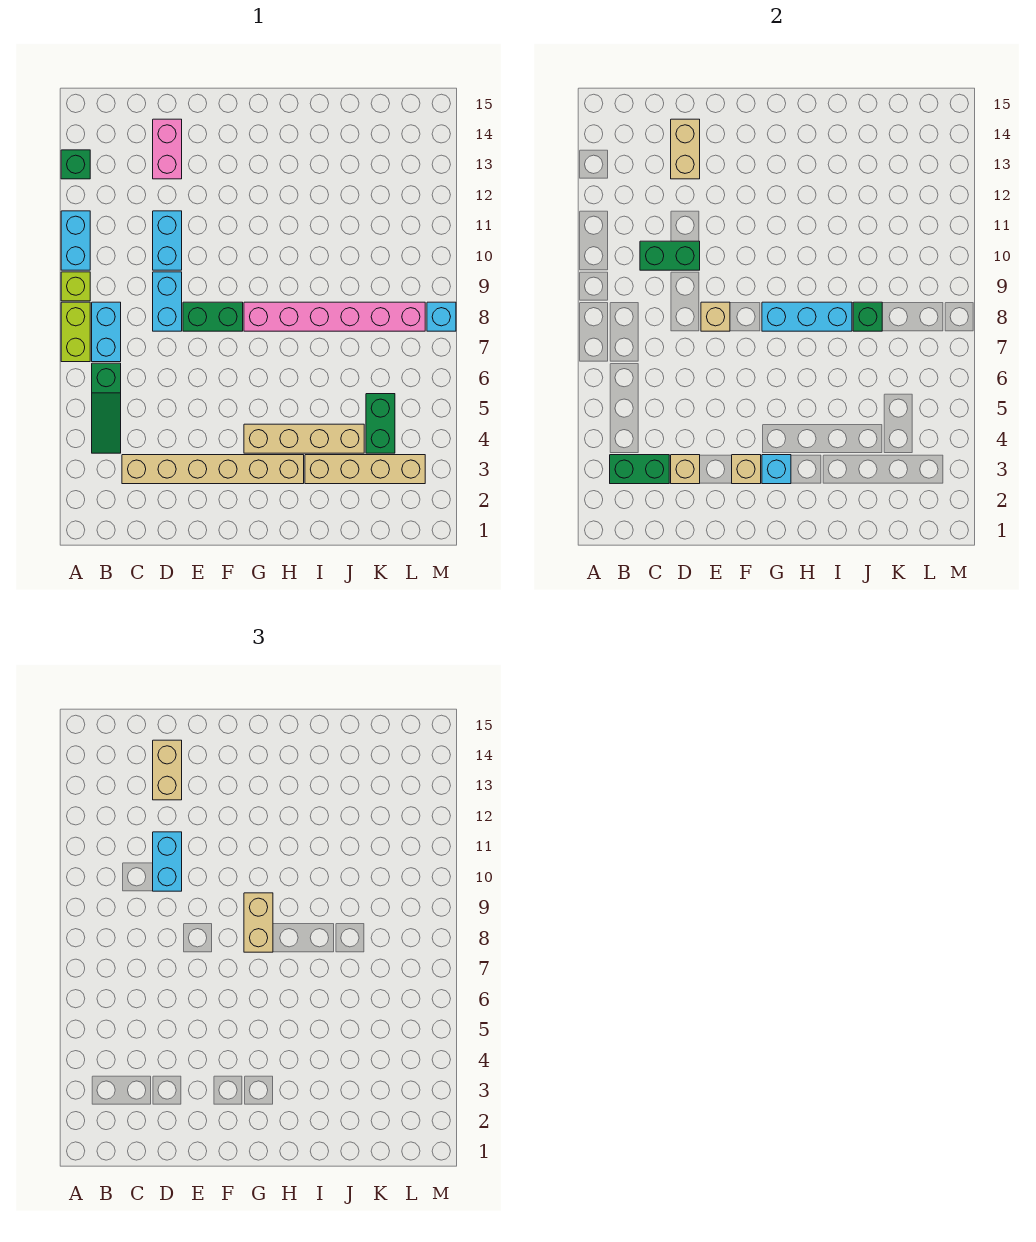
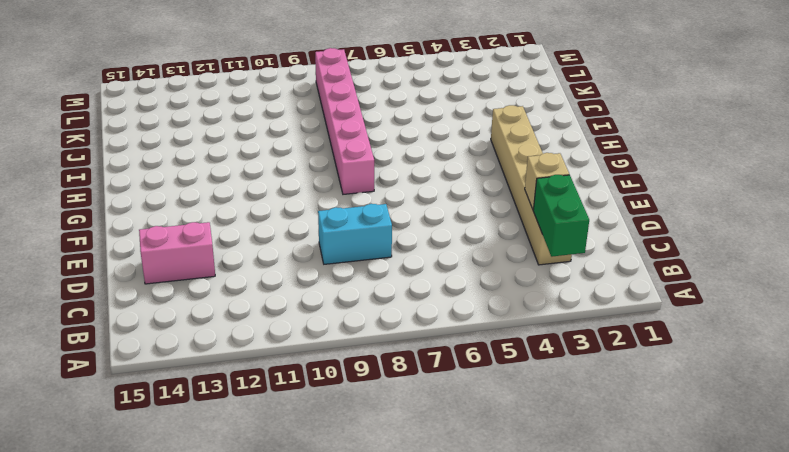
none -> lime 1x2 brick [61,302,90,362]
none -> lime 1x1 brick [61,272,90,301]
none -> cyan 1x2 brick [61,211,90,270]

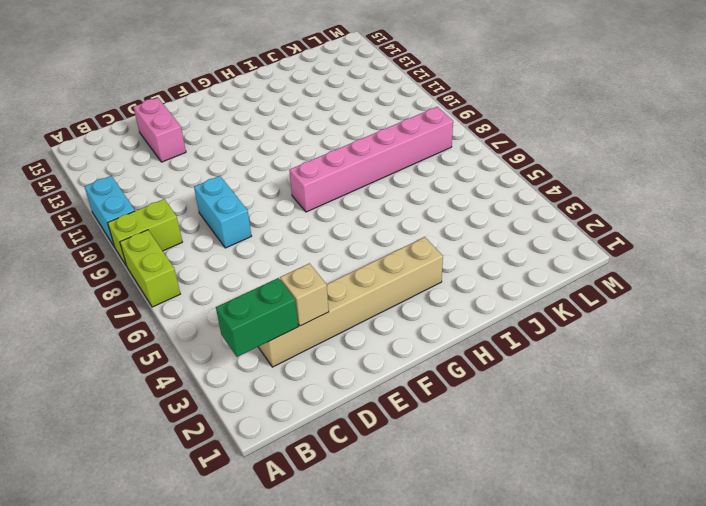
lime 1x2 brick [108,199,182,266] -> lime 1x1 brick [61,272,90,301]
none -> green 1x1 brick [61,150,90,179]
none -> green 1x3 slope [92,363,121,453]
none -> cyan 1x2 brick [92,302,121,362]

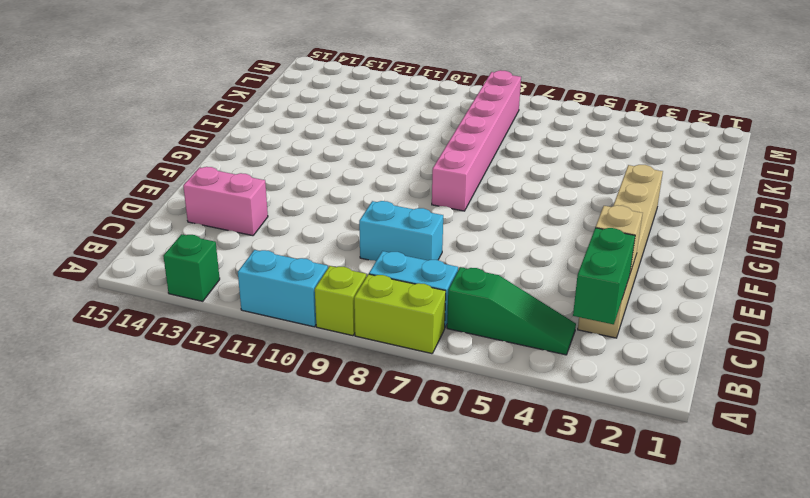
none -> cyan 1x2 brick [153,211,182,270]
none -> green 1x2 brick [183,302,243,331]
none -> tan 1x4 brick [244,424,364,453]

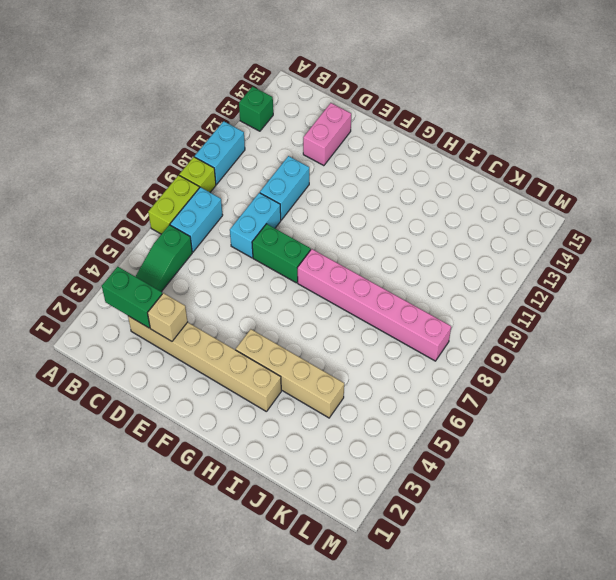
none -> tan 1x4 brick [305,455,425,484]
none -> green 1x2 brick [366,394,395,453]
none -> cyan 1x1 brick [427,302,456,331]

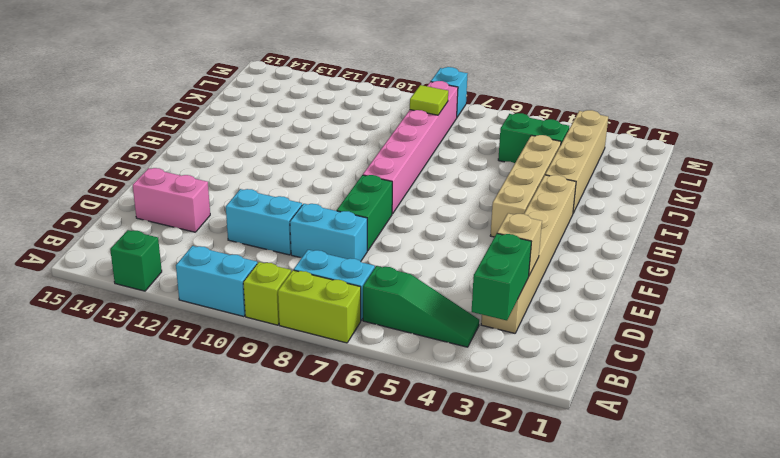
lime 1x1 tile [410,85,448,115] -> none
none -> green 1x2 brick [640,241,700,270]
none -> tan 1x2 brick [671,119,700,179]
none -> tan 1x1 brick [701,302,730,331]

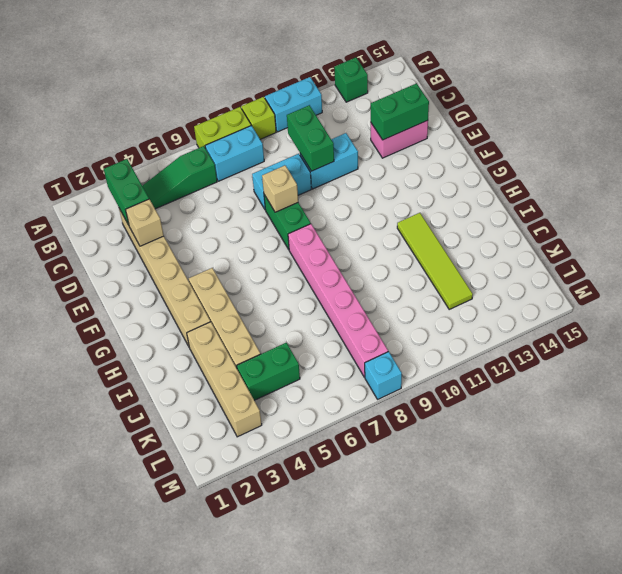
green 1x2 brick [371,83,429,140] -> tan 1x2 brick [671,119,700,179]
lime 1x4 tile [397,213,473,309] -> none
none -> tan 1x1 brick [732,455,761,484]
none -> cyan 1x1 brick [762,455,791,484]
none -> cyan 1x3 brick [762,302,852,331]

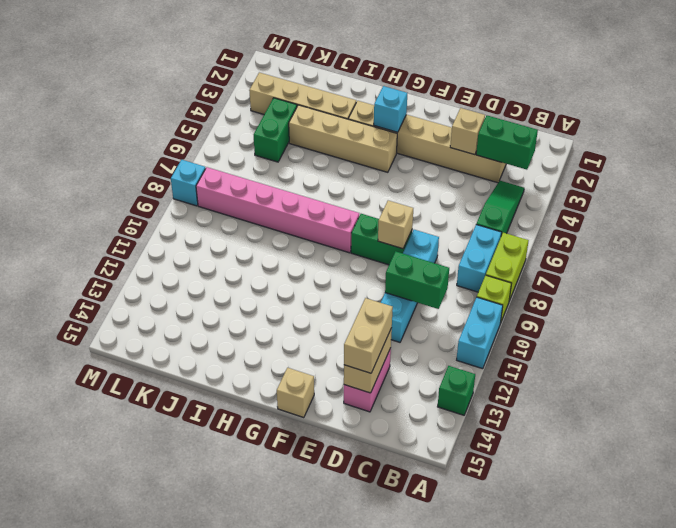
tan 1x1 brick [277,368,314,418] -> tan 1x1 brick moved to [732,455,761,484]
none -> cyan 1x3 brick [762,302,852,331]
none -> green 1x1 brick [853,302,882,331]
none -> cyan 1x2 brick [153,832,182,891]

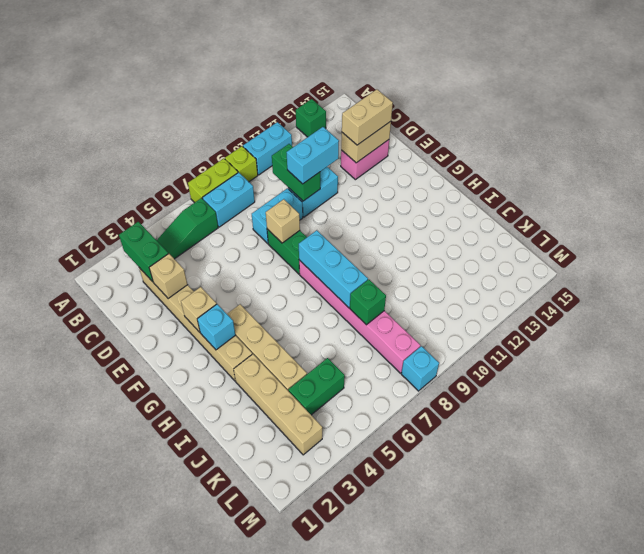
none -> tan 1x2 brick [244,893,273,952]

